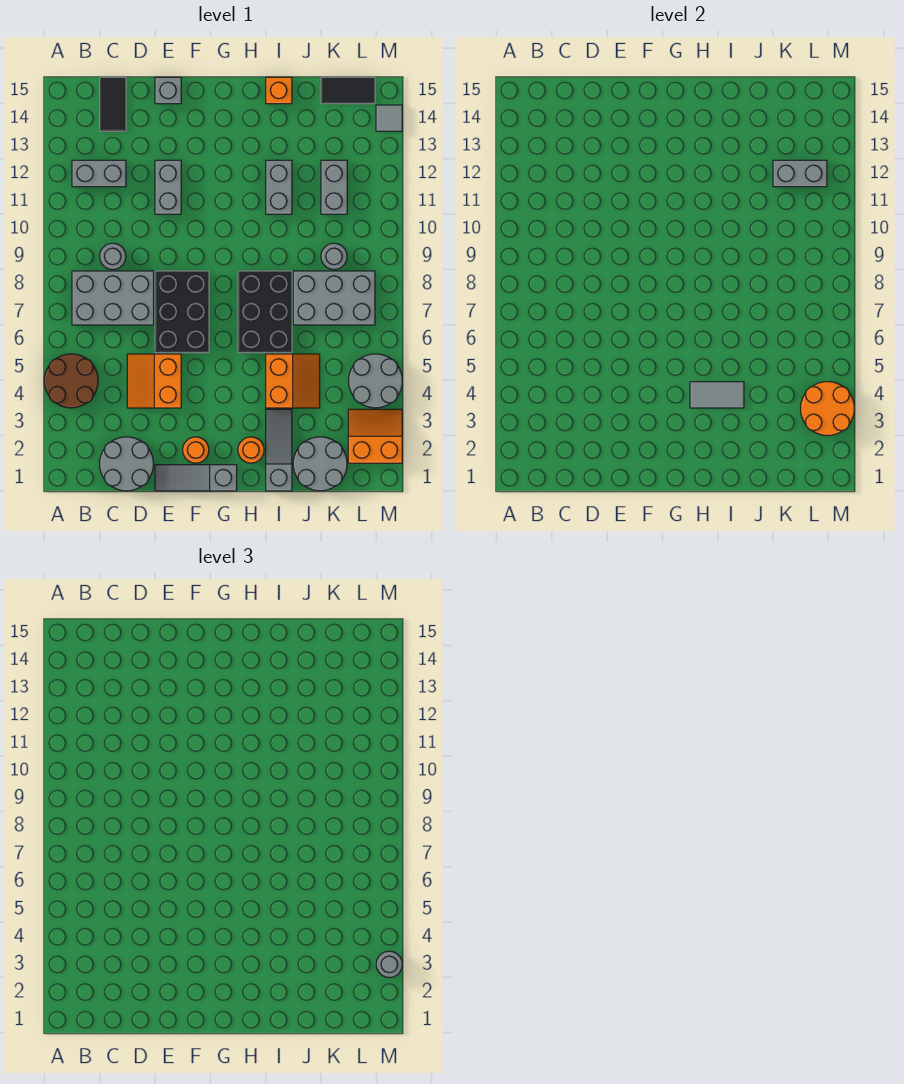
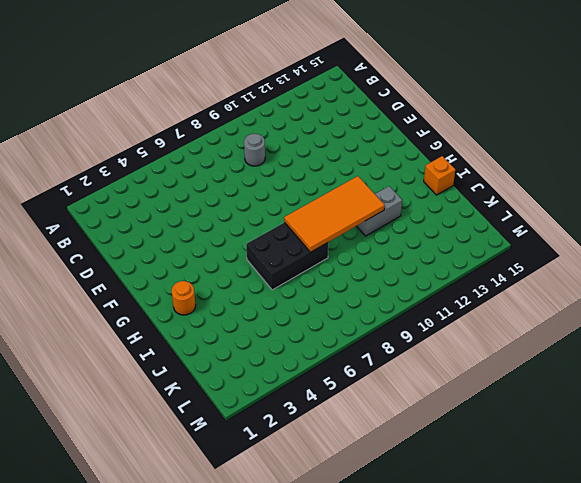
orange 2x4 tile [284,176,385,252] -> none
none -> brown 2x2 round brick [44,354,98,408]
none -> grey 2x3 brick [72,271,154,325]
none -> grey 1x2 brick [72,160,126,187]
none -> grey 2x2 round brick [100,437,154,491]

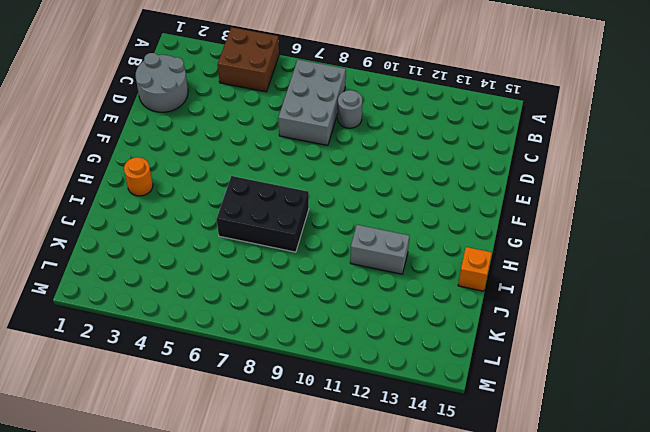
brown 2x2 brick [218,27,279,92] -> brown 2x2 round brick [44,354,98,408]
none -> grey 1x2 brick [72,160,126,187]
none -> black 1x2 tile [100,77,126,131]
none -> orange 2x2 slope [127,354,181,408]
none -> grey 1x3 slope [155,465,237,491]

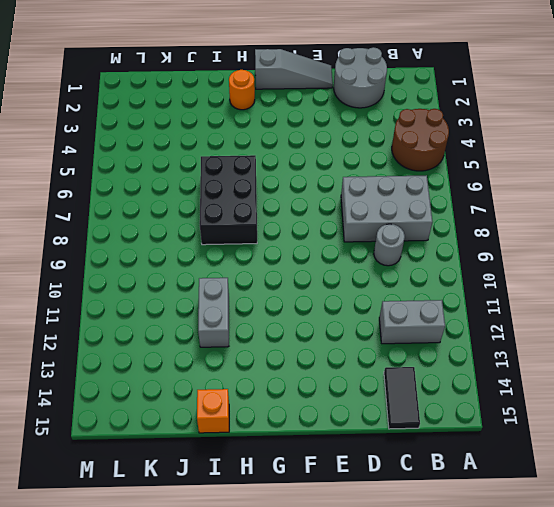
none -> orange 2x2 slope [127,354,181,408]
none -> black 2x3 brick [155,271,209,353]
none -> grey 1x2 brick [155,160,181,214]
none -> grey 1x1 brick [155,77,181,104]

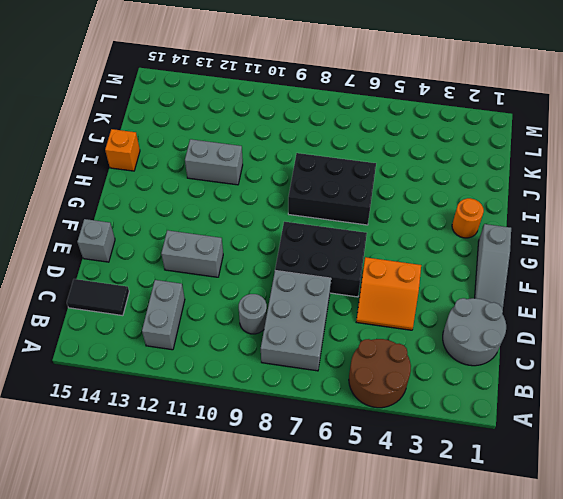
none -> orange 1x1 round brick [183,437,209,463]
none -> grey 1x3 slope [266,409,292,491]
none -> orange 2x2 slope [266,354,320,408]
none -> grey 2x2 round brick [293,437,347,491]

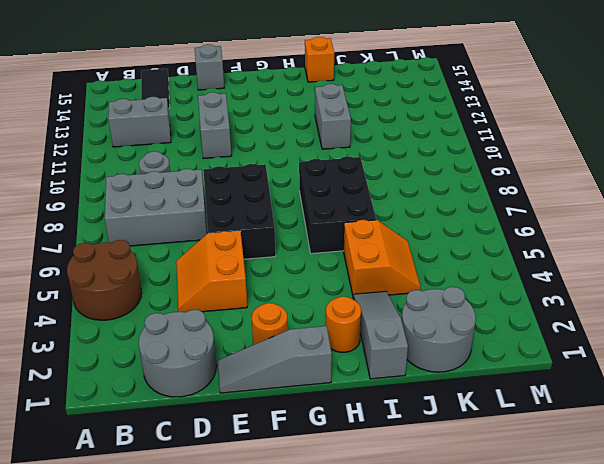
none -> grey 2x3 brick [293,271,375,325]
none -> grey 1x1 round brick [321,243,347,270]
none -> grey 1x2 brick [321,160,347,214]
none -> black 1x2 tile [321,77,375,104]

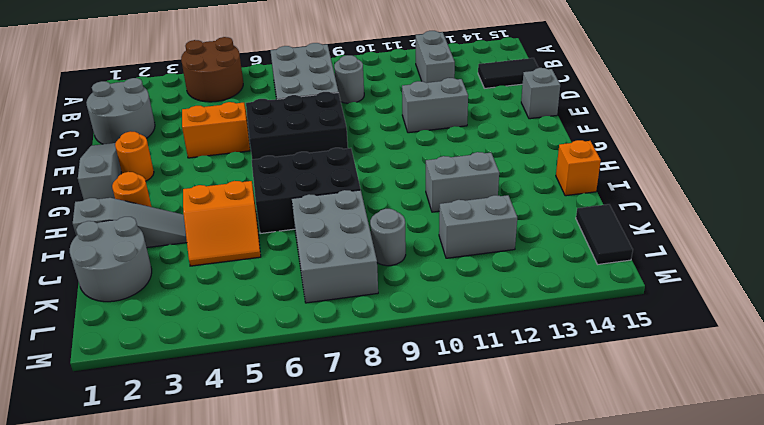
none -> orange 2x2 slope [348,409,402,463]
none -> grey 2x2 round brick [349,354,402,408]
none -> grey 1x1 tile [376,105,402,131]
none -> grey 1x2 tile [690,382,744,408]

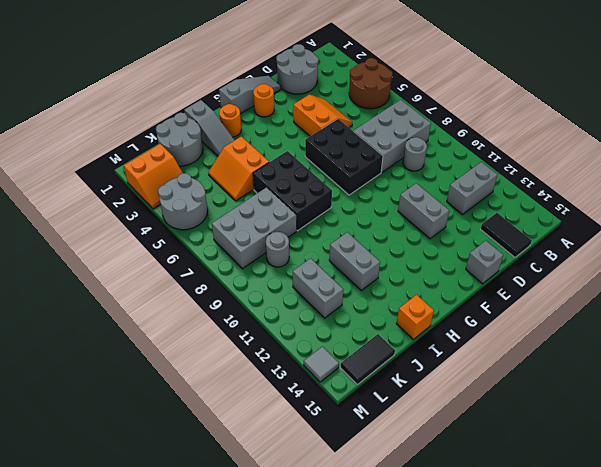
none -> grey 1x2 tile [690,382,744,408]
none -> grey 1x2 brick [773,160,827,187]
none -> orange 2x2 round brick [801,382,854,436]
none -> grey 1x1 round brick [376,951,402,978]

